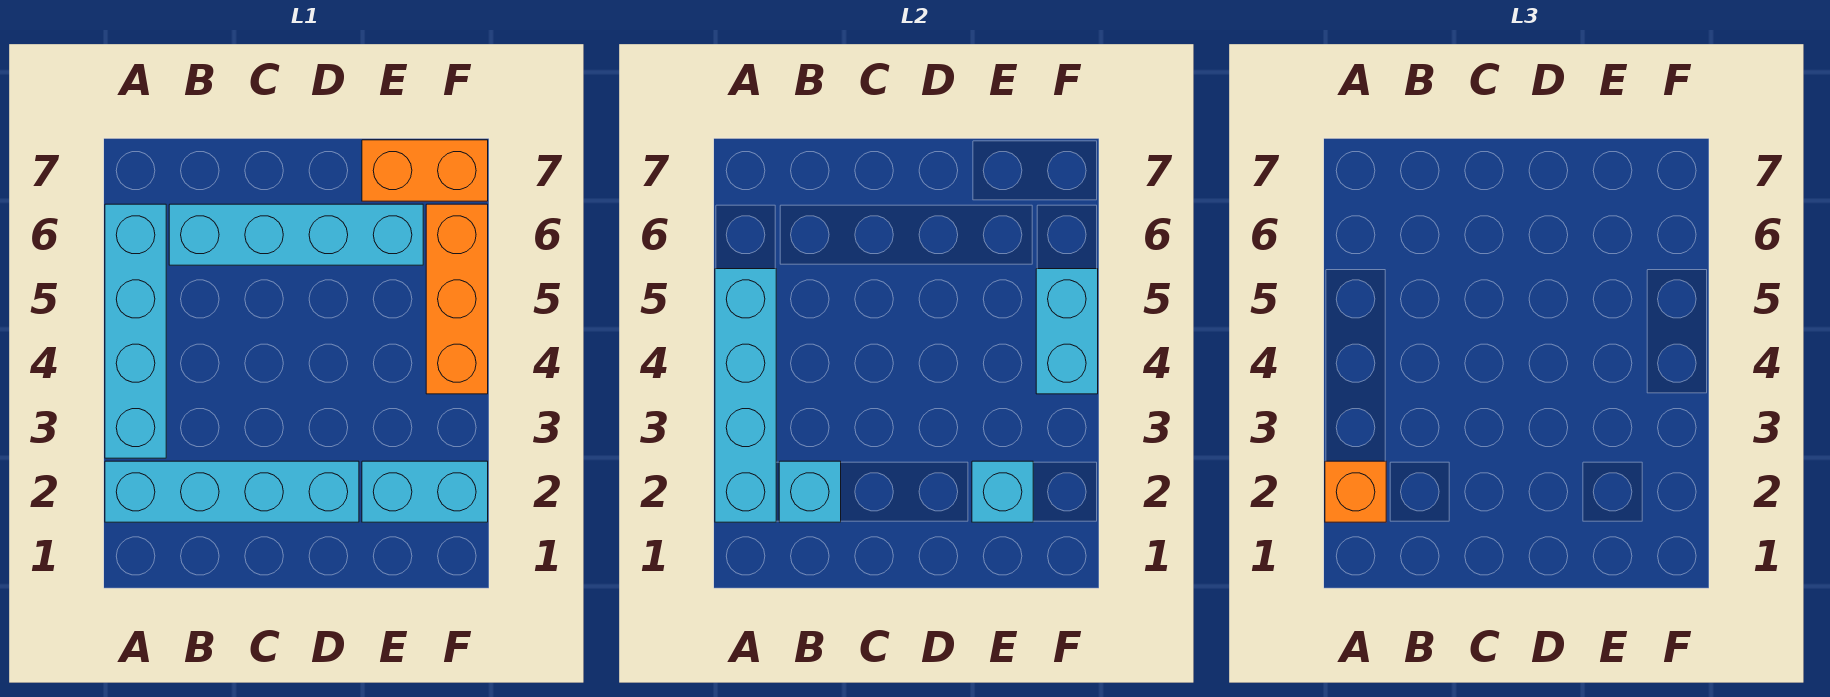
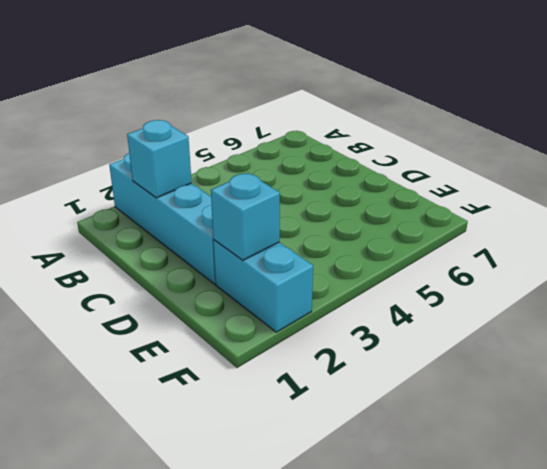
none -> cyan 1x4 brick [105,204,166,458]
none -> cyan 1x4 brick [169,204,423,265]

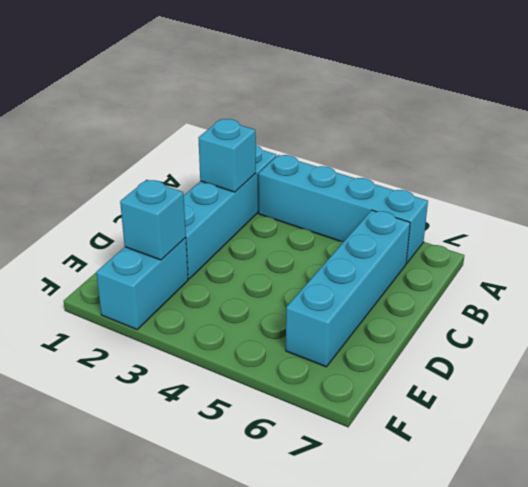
none -> orange 1x2 brick [362,140,488,201]
none -> orange 1x3 brick [426,204,488,394]

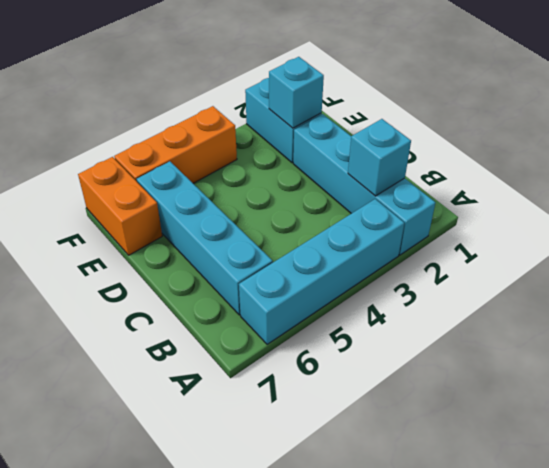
none -> cyan 1x4 brick [715,269,776,522]
none -> cyan 1x2 brick [1036,269,1098,394]

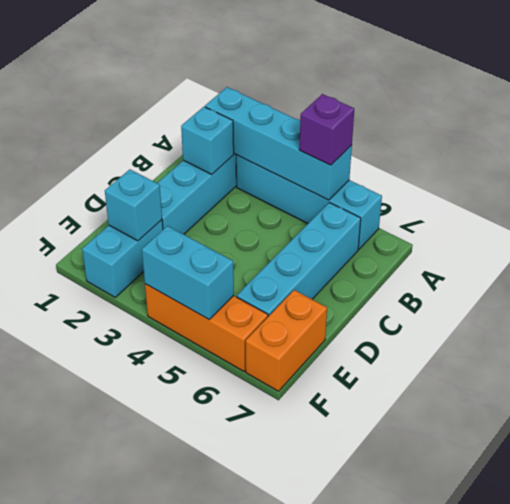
purple 1x1 brick [299,94,354,165] -> none
none -> orange 1x1 brick [1325,461,1386,522]

